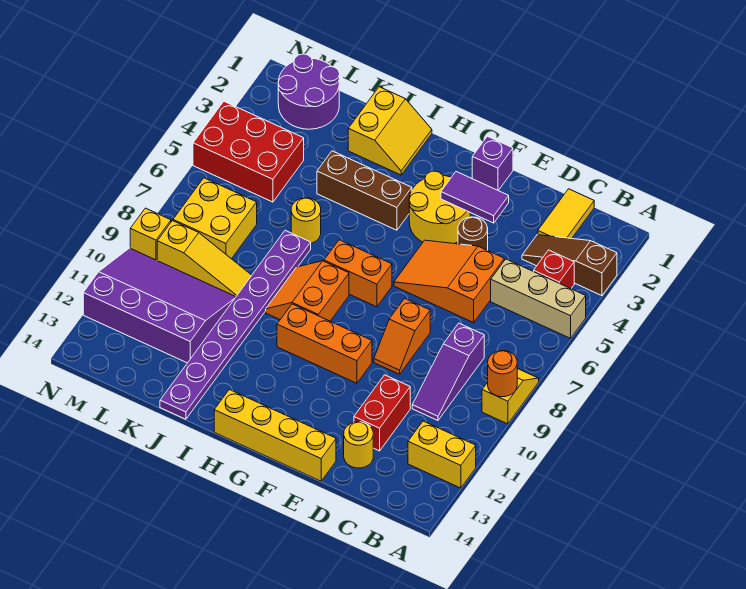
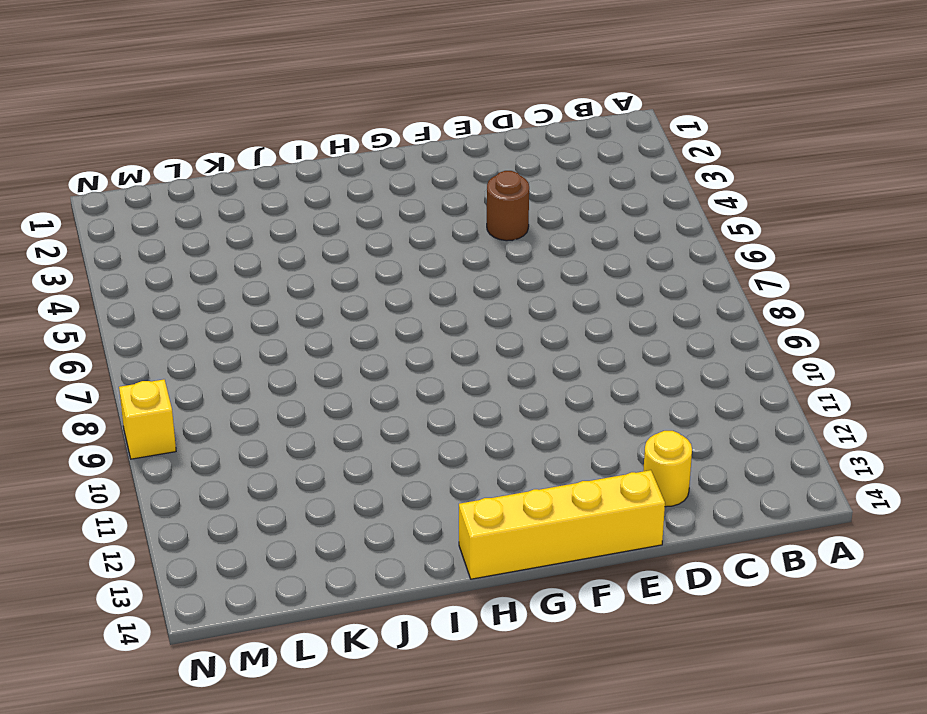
none -> brown 1x3 slope [522,235,617,296]
none -> tan 1x3 brick [491,259,586,338]
none -> yellow 1x2 slope [482,369,539,424]
none -> yellow 1x2 brick [408,421,476,488]

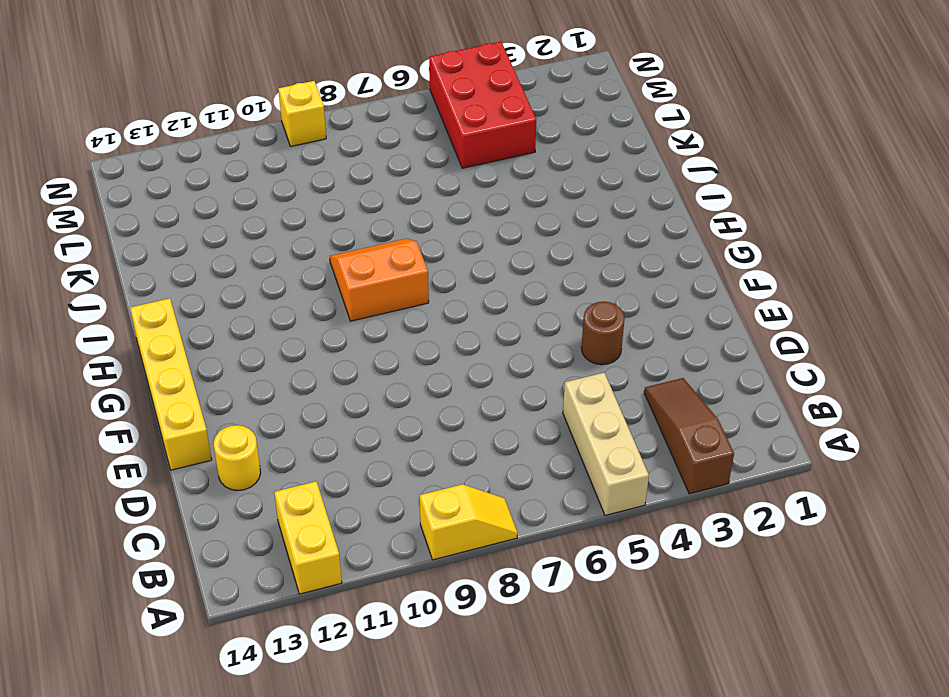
none -> red 1x1 brick [534,250,574,289]
none -> yellow 1x2 tile [538,189,594,239]
none -> purple 1x3 slope [412,323,484,420]
none -> orange 2x3 slope [394,240,504,323]

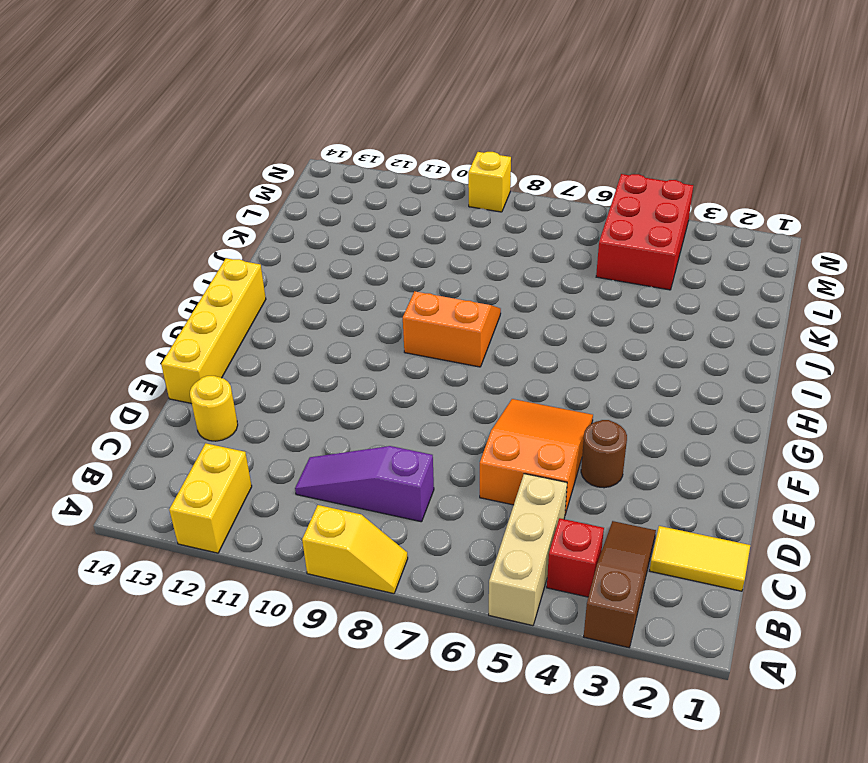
none -> red 1x2 brick [354,375,410,451]
none -> orange 1x2 slope [374,298,430,374]
none -> purple 1x1 brick [472,136,513,191]
none -> yellow 2x2 round brick [409,171,470,244]

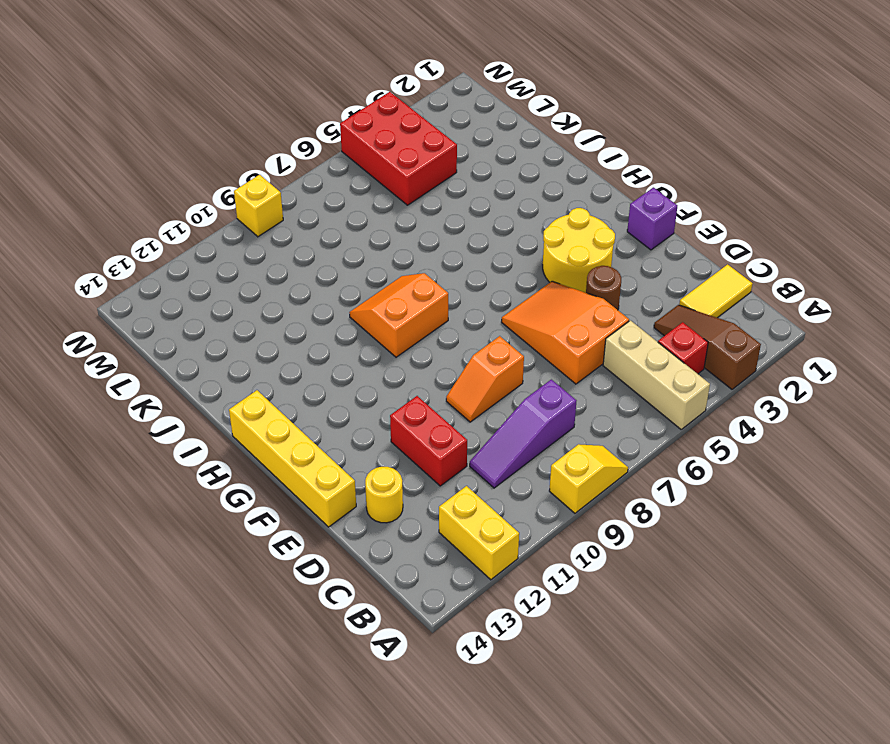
red 1x2 brick [390,396,467,486] -> red 1x2 brick turned to [354,375,410,451]
none -> orange 1x3 brick [277,304,372,383]
none -> orange 1x2 brick [324,240,392,307]
none -> brown 1x3 brick [317,151,412,230]
none -> yellow 2x2 slope [348,87,432,175]

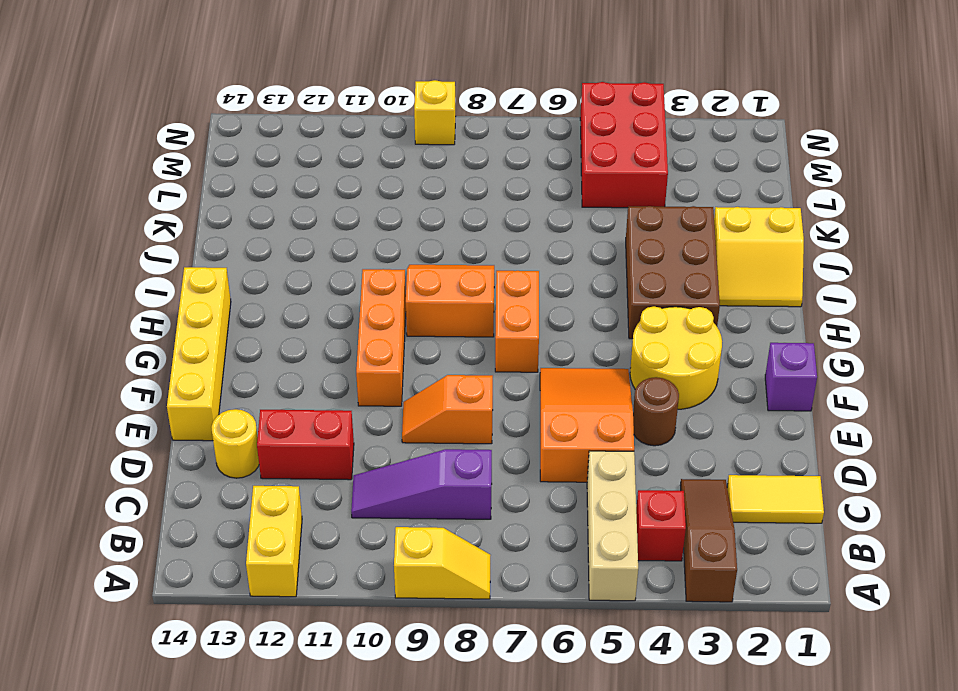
brown 2x3 brick [626,206,720,339] -> brown 1x3 brick [317,151,412,230]
none -> yellow 1x1 round brick [291,198,321,243]
none -> purple 1x8 plate [160,230,311,419]
none -> yellow 1x3 slope [157,221,252,297]
none -> purple 3x4 slope [83,248,236,363]

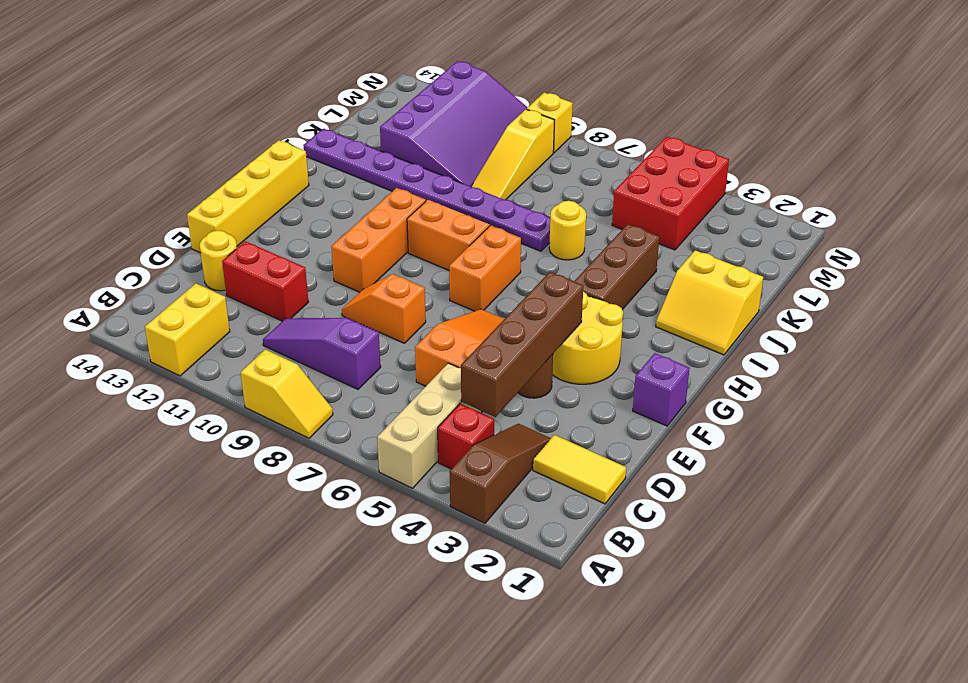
brown 1x4 brick [461,272,583,417] -> none
none -> purple 2x2 round brick [278,54,340,129]
none -> yellow 2x2 brick [173,178,257,259]
none -> orange 1x1 round brick [488,351,517,397]
none -> purple 1x2 tile [441,172,509,223]

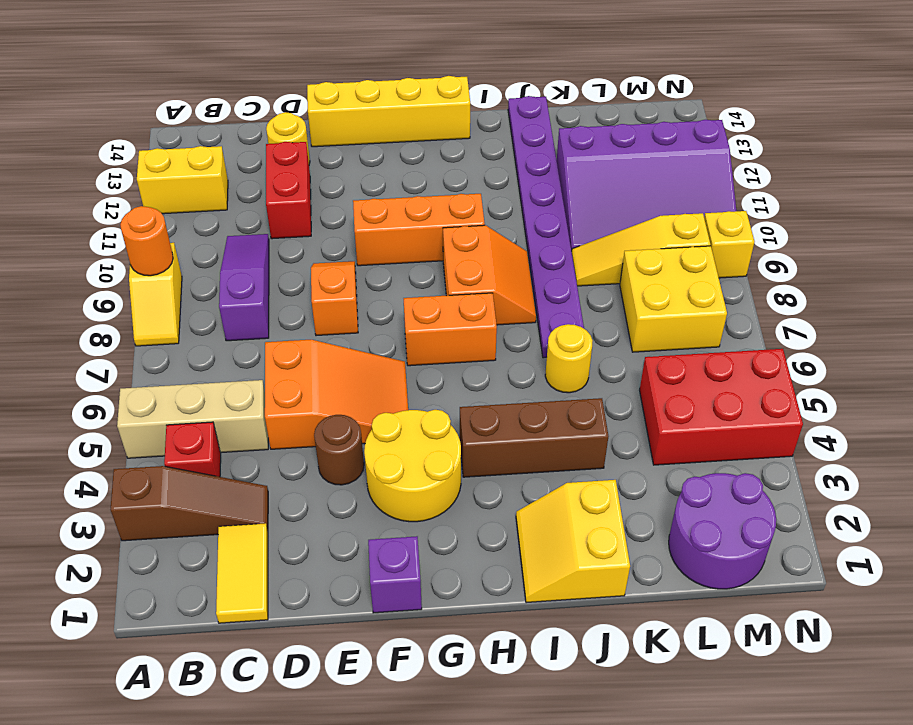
none -> purple 1x2 tile [441,172,509,223]

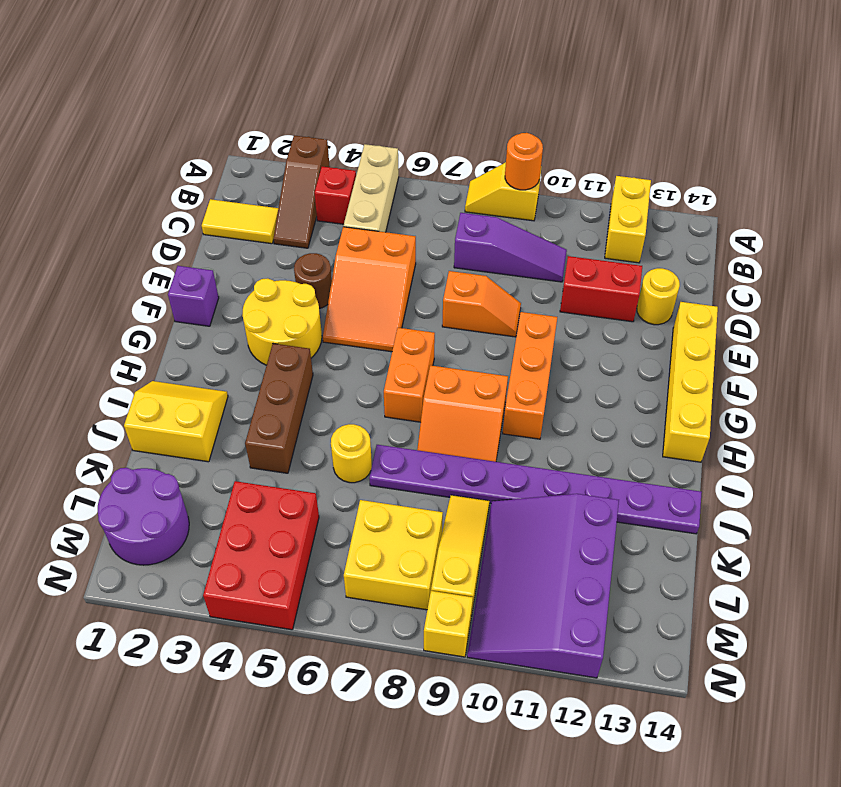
none -> purple 1x2 tile [441,172,509,223]

